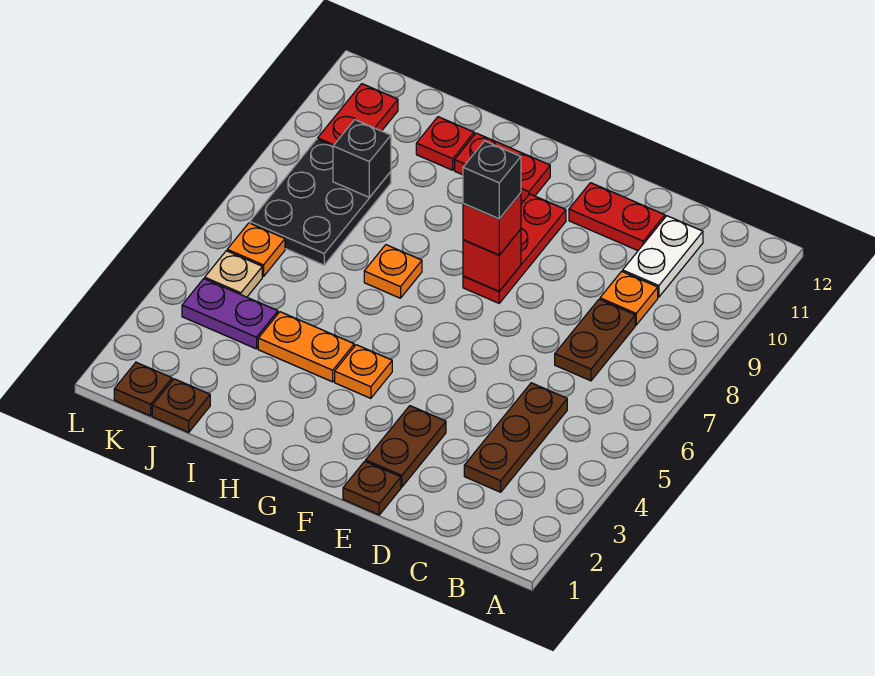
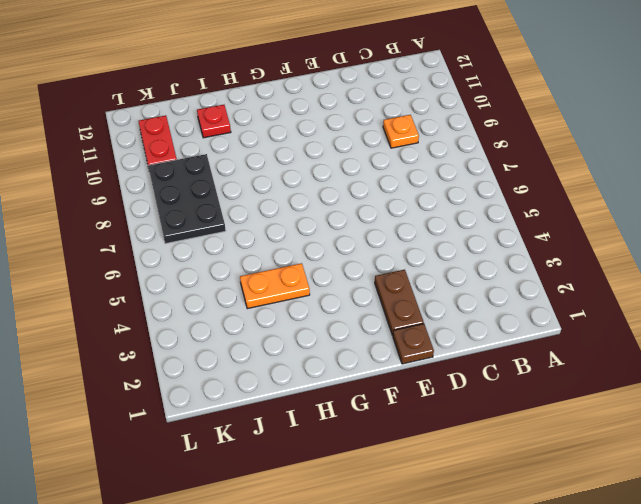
none -> brown 1x3 plate [464,383,567,492]
none -> brown 1x2 plate [555,299,635,381]
none -> white 1x2 plate [623,216,703,297]

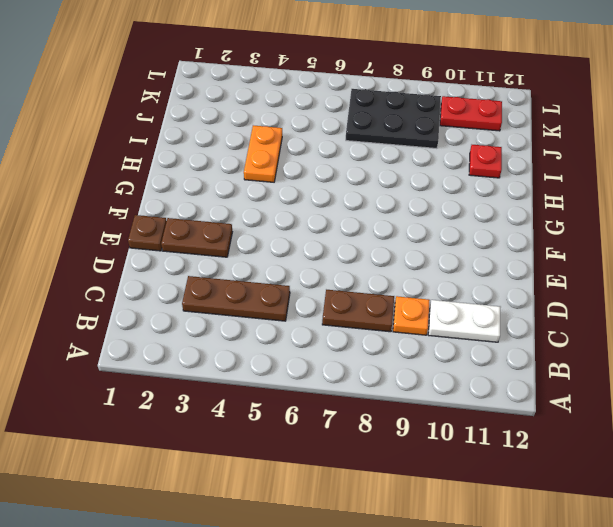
none -> red 1x2 plate [569,183,665,251]
none -> red 1x3 plate [463,194,566,303]
none -> orange 1x1 plate [335,345,392,398]

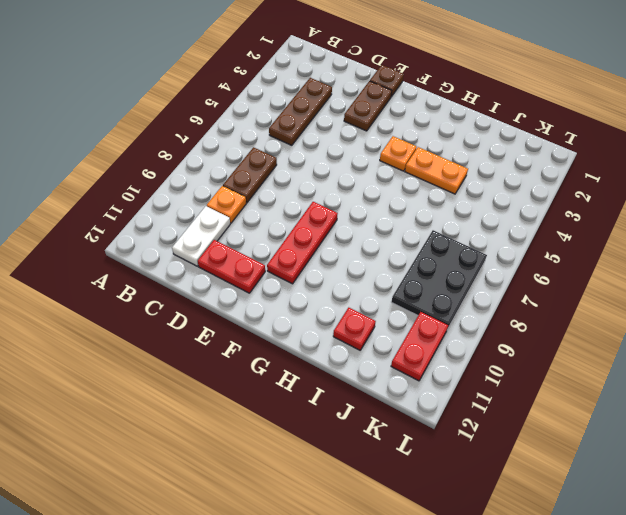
none -> red 1x2 plate [455,133,550,201]
none -> orange 1x1 plate [364,245,422,298]
none -> brown 1x1 plate [152,379,210,432]

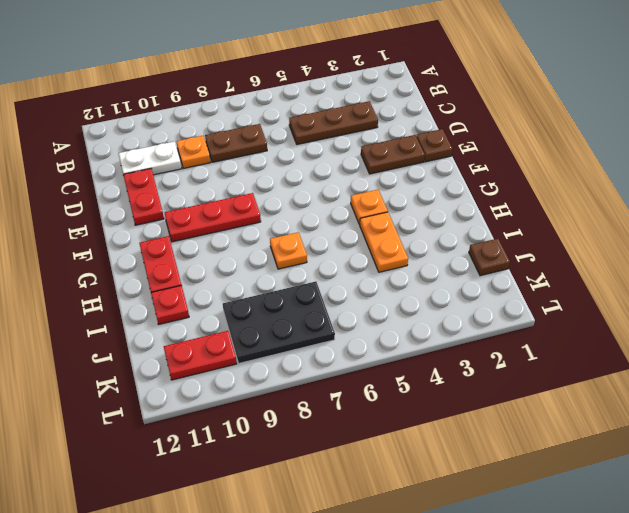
none -> purple 1x2 plate [182,279,278,349]
none -> brown 1x1 plate [114,362,172,416]
none -> tan 1x1 plate [205,251,262,297]

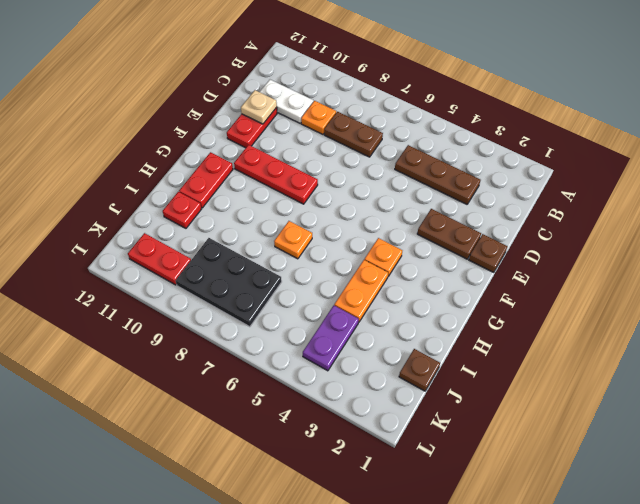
tan 1x1 plate [241,90,277,124] -> tan 1x1 plate moved to [205,251,262,297]
none -> brown 1x1 plate [114,362,172,416]
none -> orange 1x1 plate [227,223,285,277]
none -> red 1x1 brick [463,229,521,291]

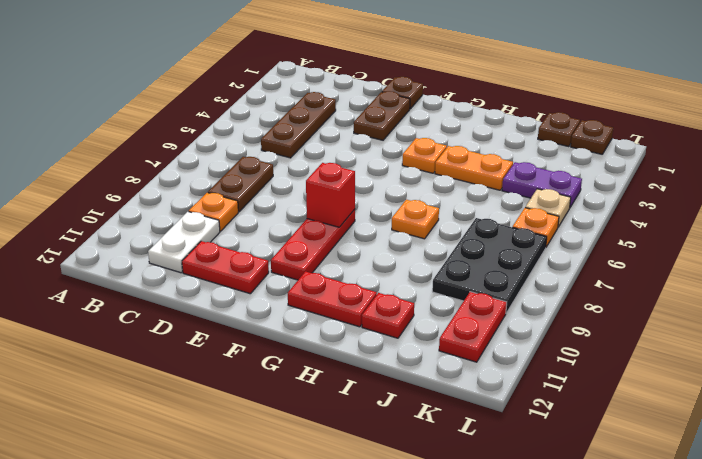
none -> black 1x1 brick [333,120,391,197]
none -> red 1x1 brick [463,193,521,255]
none -> black 1x1 brick [463,141,521,219]

